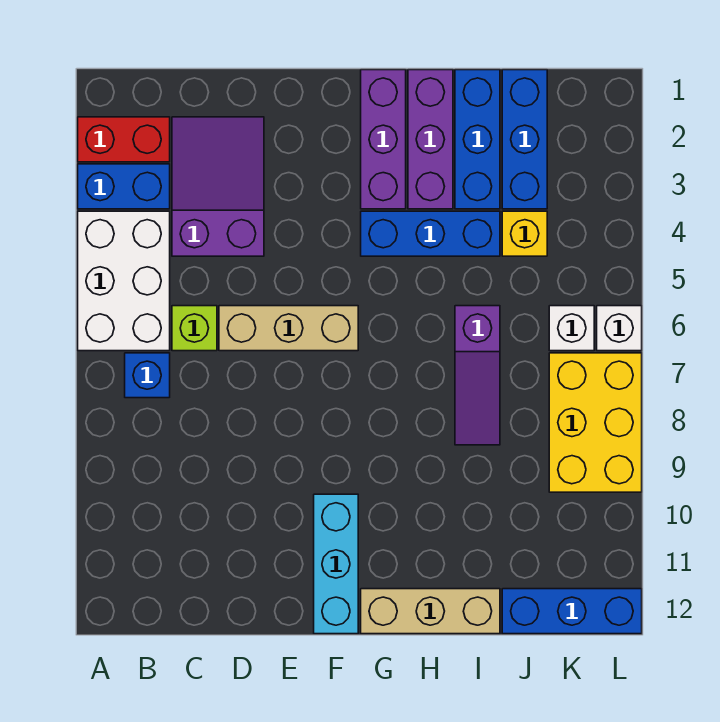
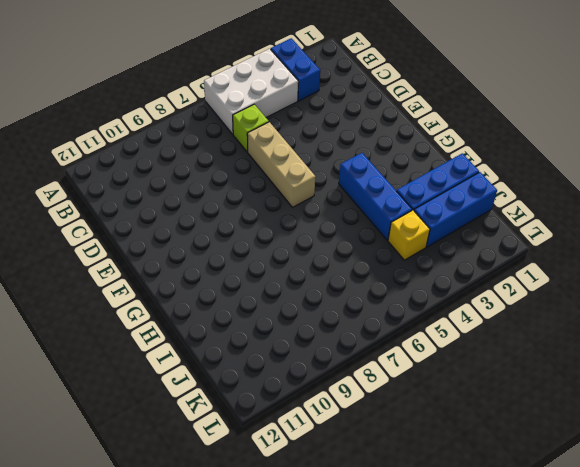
none -> red 1x2 brick [78,117,170,162]
none -> blue 1x1 brick [125,353,170,398]
none -> purple 2x3 slope [172,117,264,256]

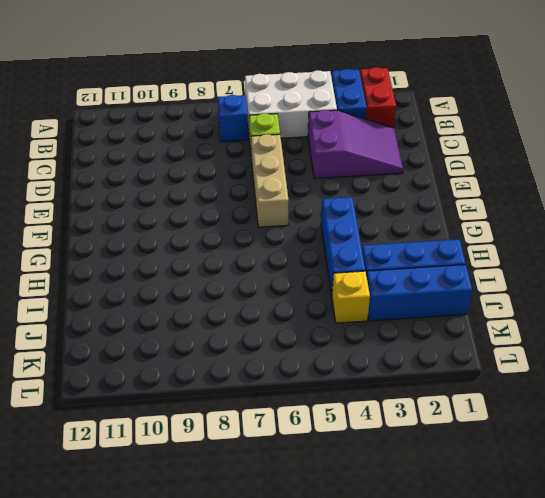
none -> cyan 1x3 brick [314,494,358,634]
none -> purple 1x3 brick [361,70,406,209]
none -> tan 1x3 brick [361,589,500,634]

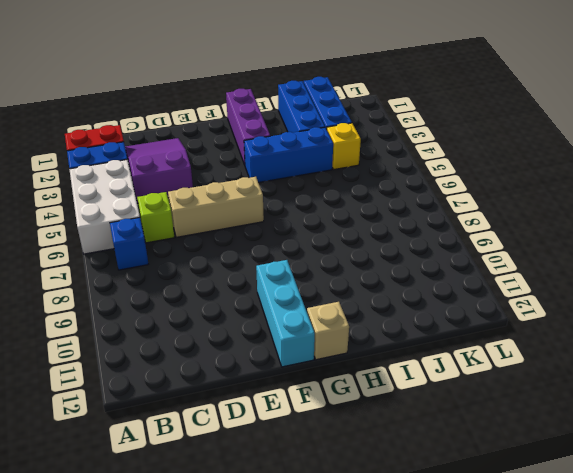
tan 1x1 brick [307,302,349,360] -> tan 1x3 brick [361,589,500,634]
none -> purple 1x3 brick [408,70,453,209]
none -> purple 1x3 slope [455,306,500,445]
none -> blue 1x3 brick [502,589,642,634]

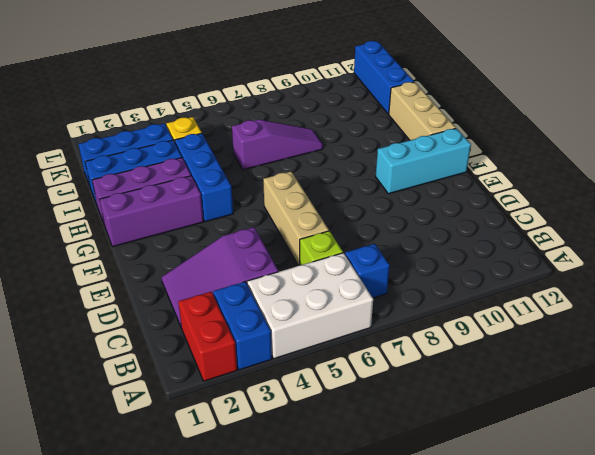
none -> white 1x1 brick [549,306,594,351]
none -> yellow 2x3 brick [549,353,642,492]
none -> white 1x1 brick [597,306,642,351]

